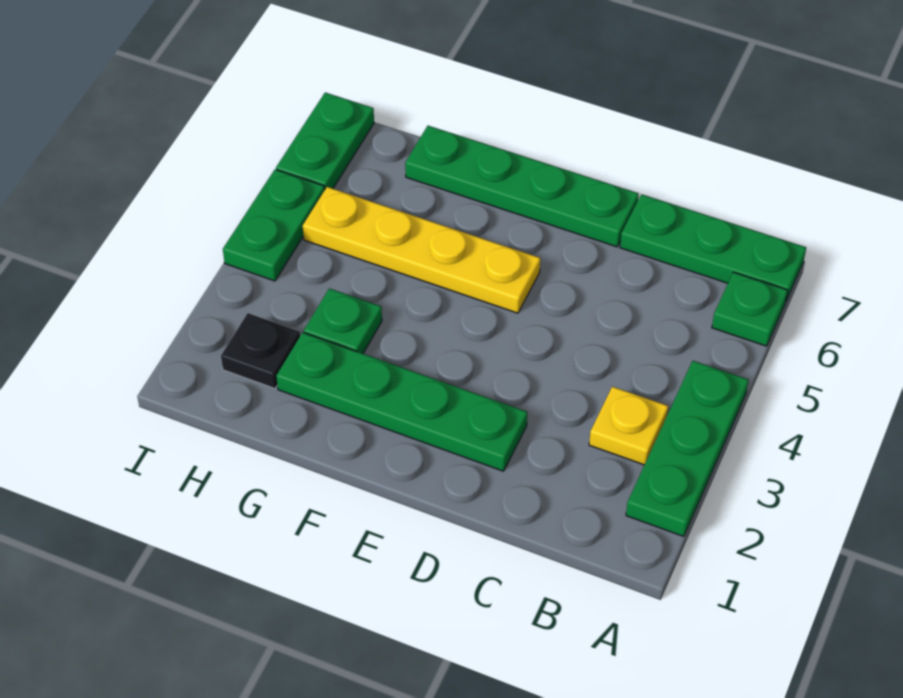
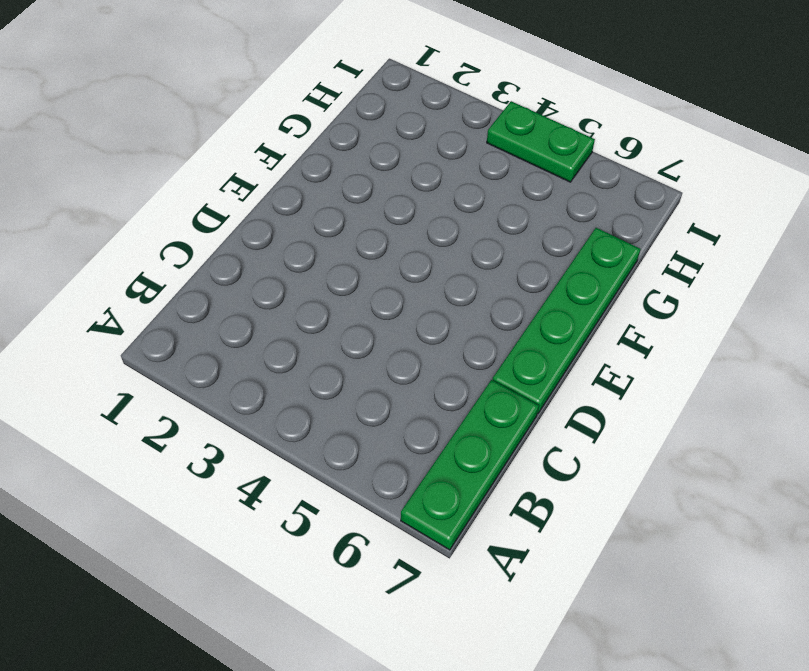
none -> green 1x3 plate [626,361,749,537]
none -> green 1x1 plate [712,272,788,346]

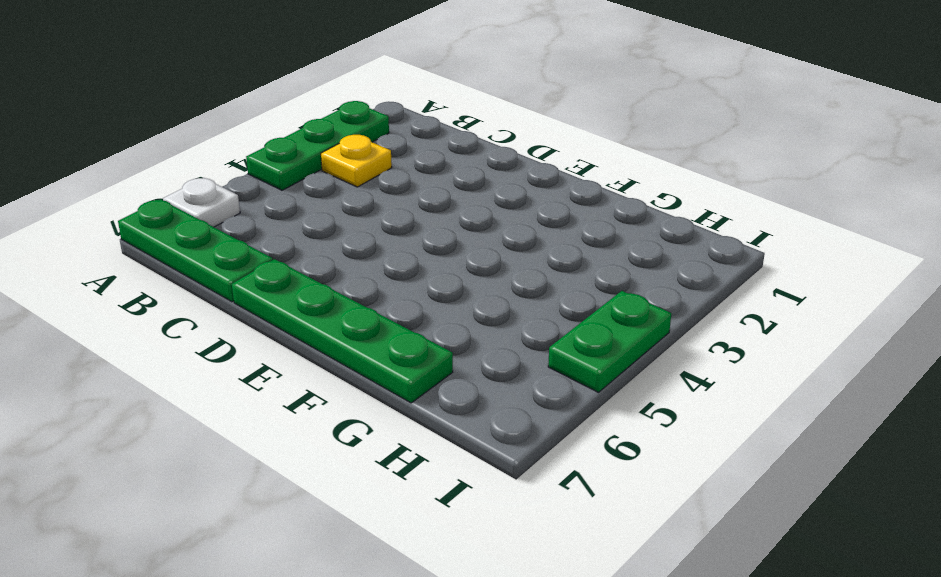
white 1x1 plate [163,178,240,227] -> green 1x1 plate [712,272,788,346]
none -> green 1x4 plate [276,333,527,471]
none -> yellow 1x4 plate [303,187,540,313]

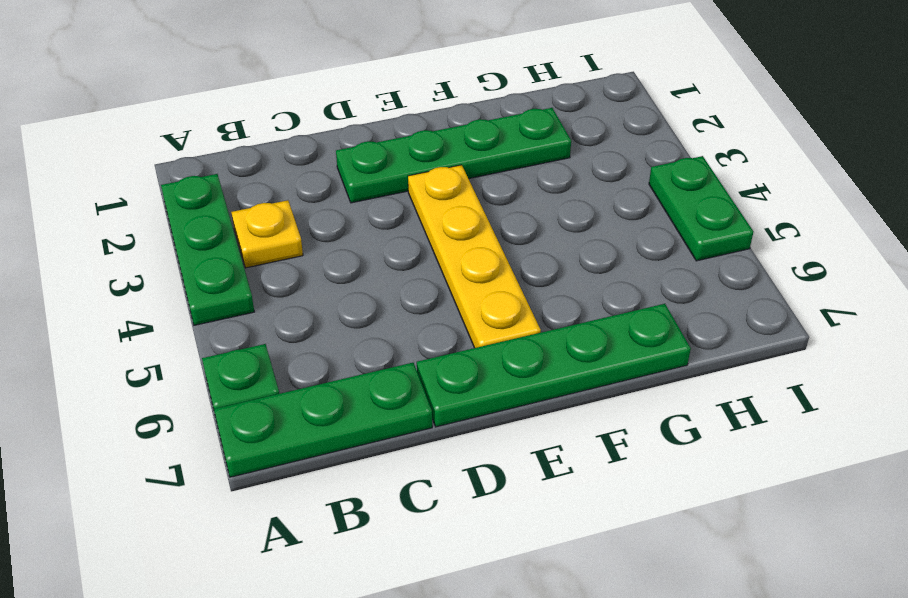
yellow 1x4 plate [408,165,541,348] -> yellow 1x4 plate turned to [303,187,540,313]
none -> green 1x1 plate [304,288,382,353]
none -> black 1x1 plate [221,313,300,389]

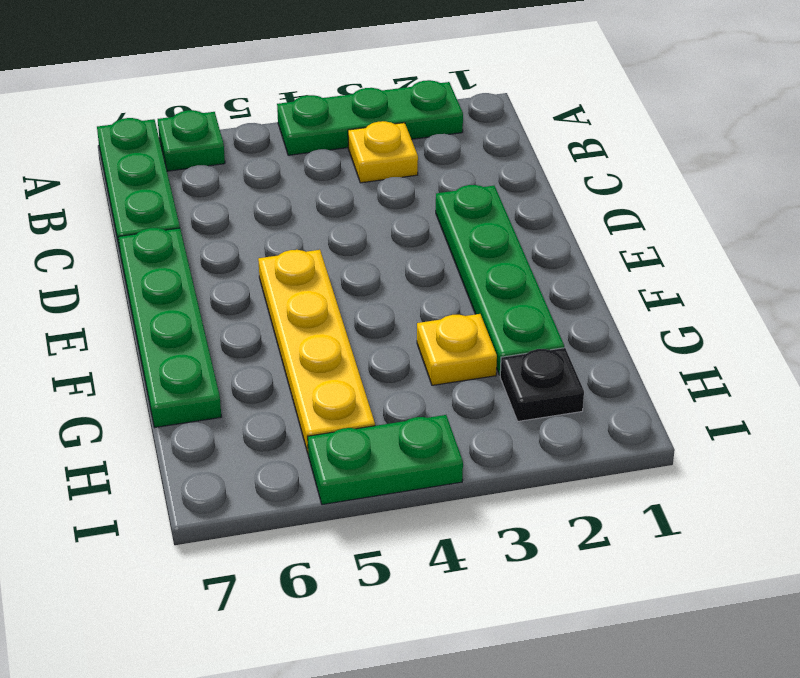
yellow 1x1 plate [417,314,497,385] -> green 1x1 plate [304,288,382,353]
none -> green 1x2 plate [276,93,374,189]

